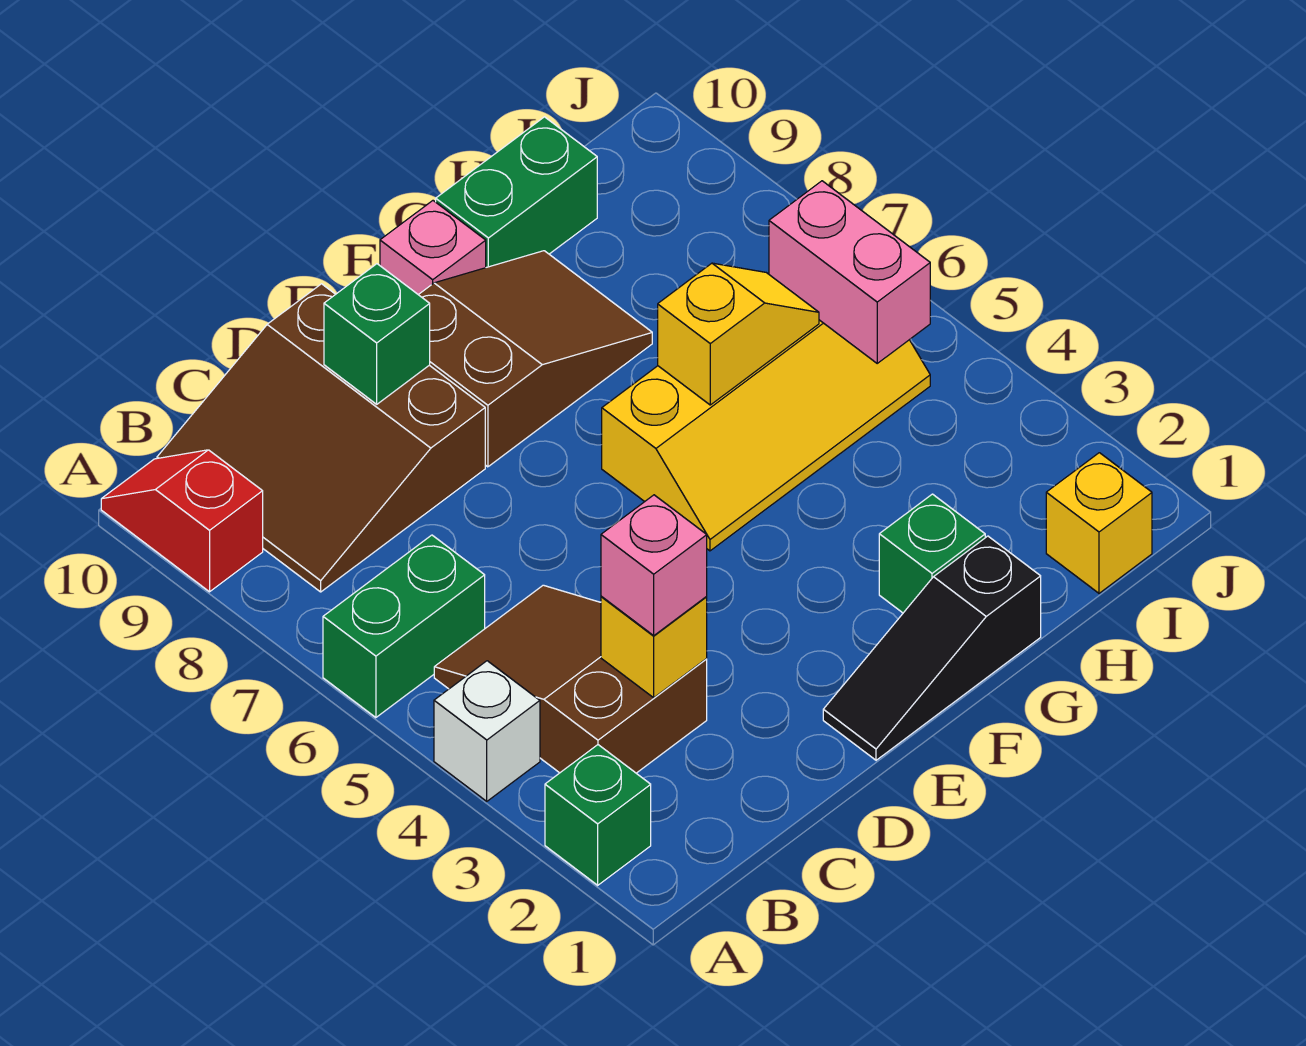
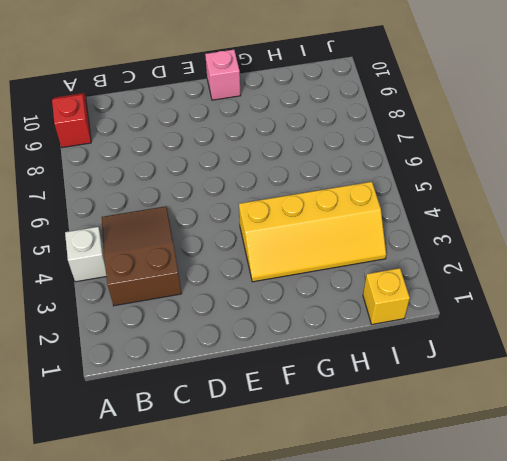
yellow 2x4 slope [239,182,386,282] -> yellow 2x4 slope moved to [602,320,930,551]
none -> green 1x1 brick [545,745,651,885]
none -> green 1x2 brick [323,535,485,718]
none -> brown 3x3 slope [157,284,485,592]

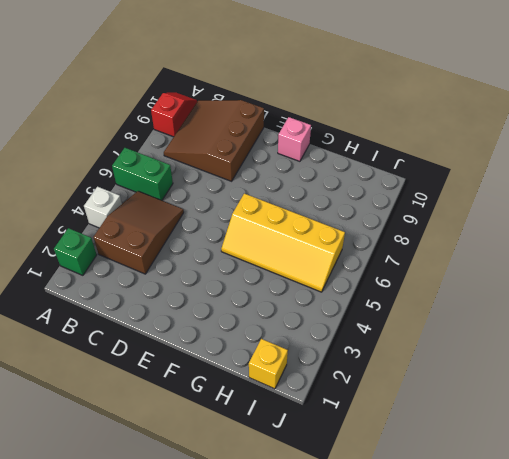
none -> black 1x3 slope [823,536,1041,760]
none -> brown 2x3 slope [419,251,652,467]
none -> green 1x1 brick [879,494,985,613]

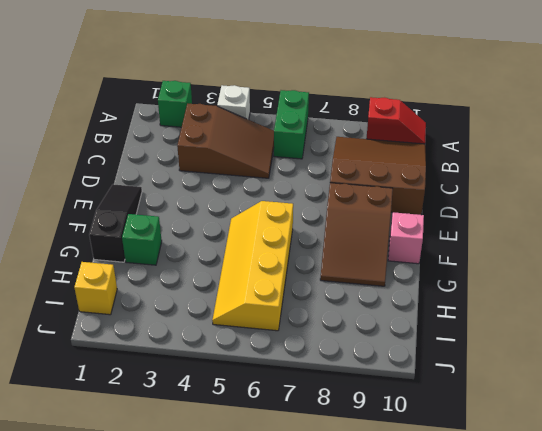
none -> green 1x2 brick [436,117,597,267]
none -> yellow 1x1 brick [601,596,707,698]
none -> green 1x1 brick [324,264,430,404]

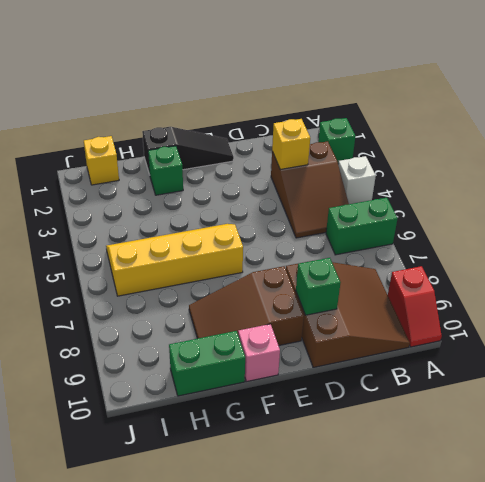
none -> yellow 1x2 slope [658,263,819,405]
none -> pink 1x2 brick [769,181,930,363]
none -> pink 1x1 brick [601,495,707,636]

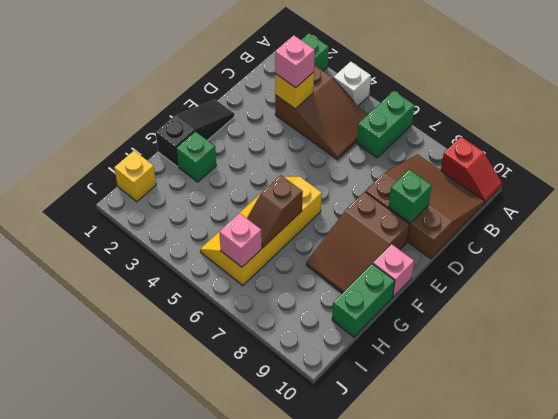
brown 1x2 slope [247,175,303,248] -> yellow 1x2 slope [658,263,819,405]
pink 1x1 brick [219,213,262,267] -> pink 1x2 brick [769,181,930,363]

